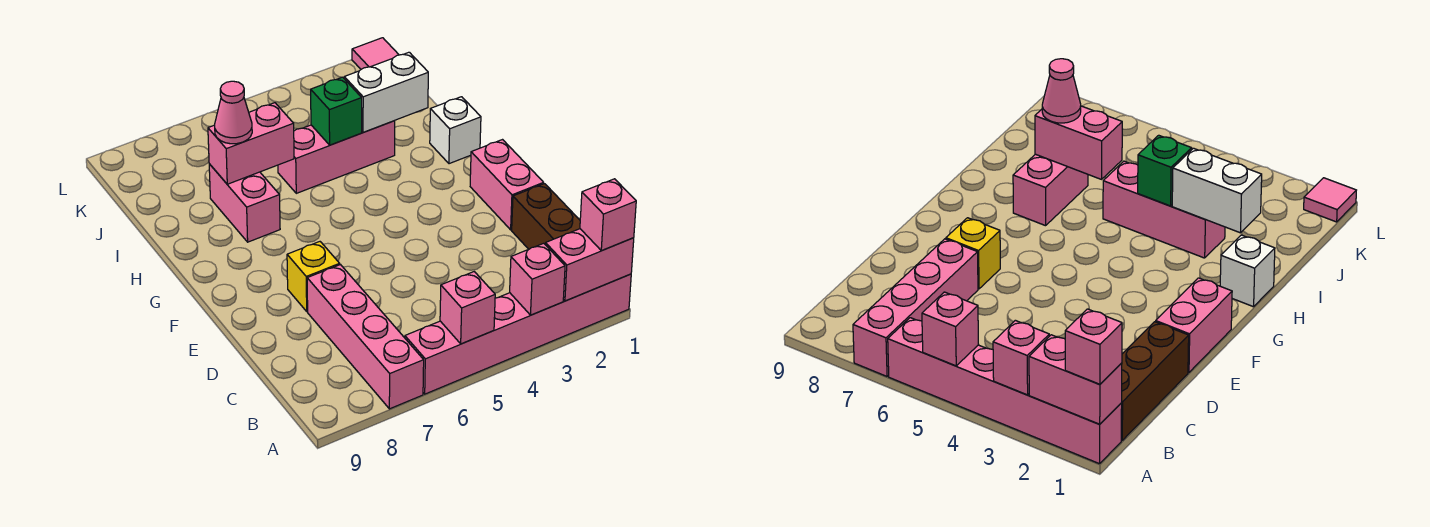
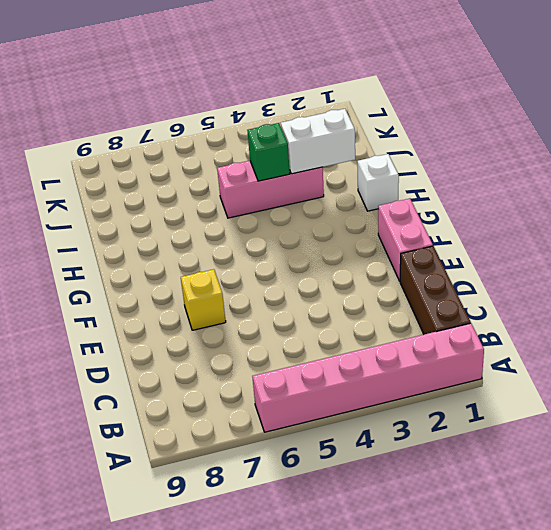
none -> pink 1x4 brick [307,265,424,409]
none -> pink 1x2 brick [209,164,280,242]
none -> pink 1x1 tile [352,38,399,69]

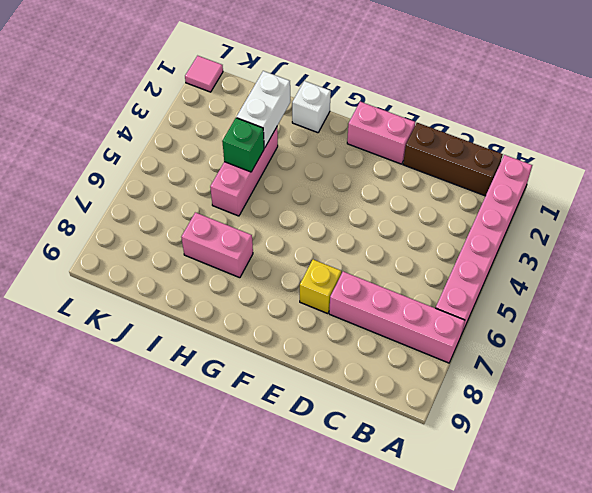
none -> pink 1x2 brick [545,229,634,301]
none -> pink 1x1 brick [510,243,565,315]
none -> pink 1x1 brick [440,272,495,344]

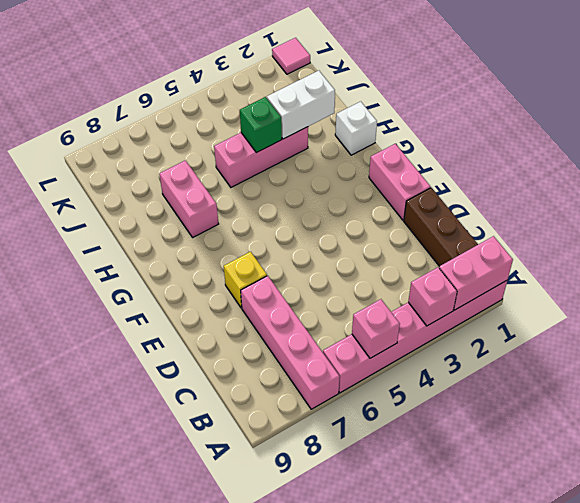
none -> pink 1x2 brick [208,103,294,184]
none -> pink 1x1 brick [580,179,636,251]
none -> pink 1x1 cone [215,81,252,144]

